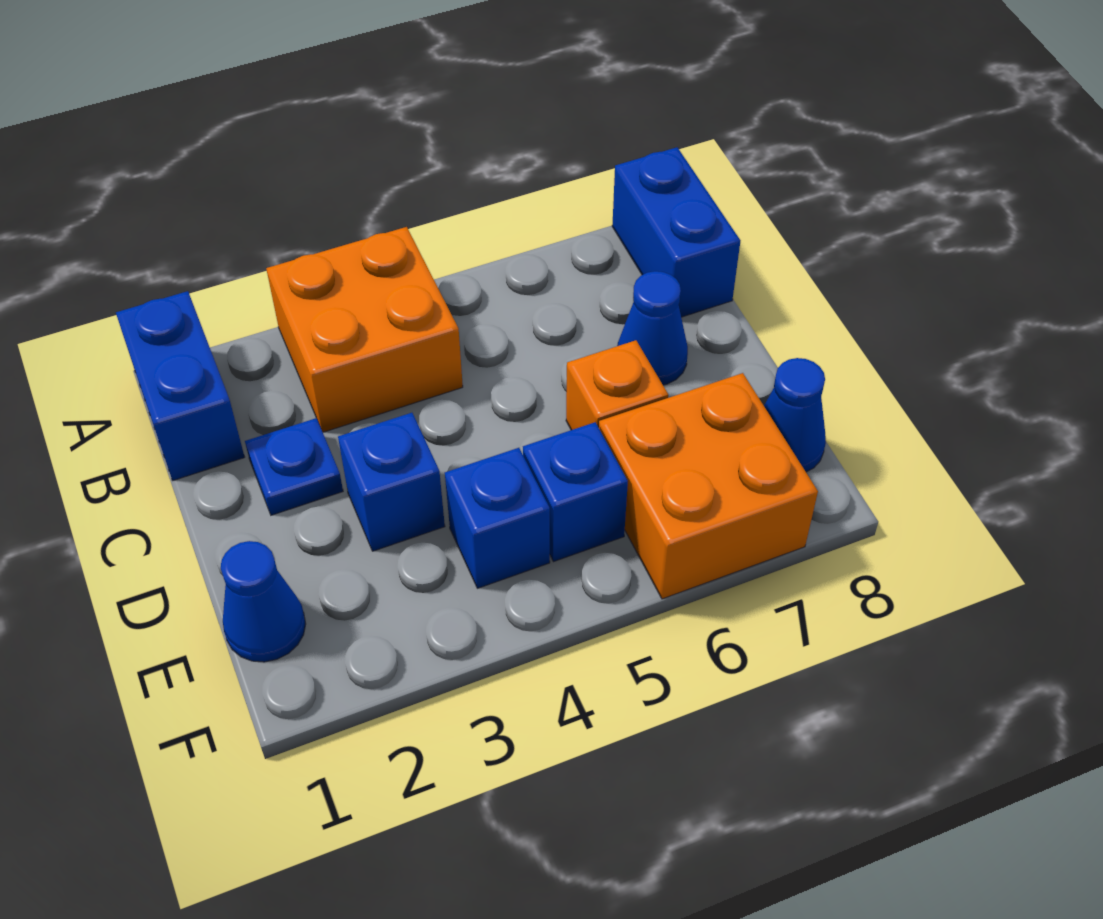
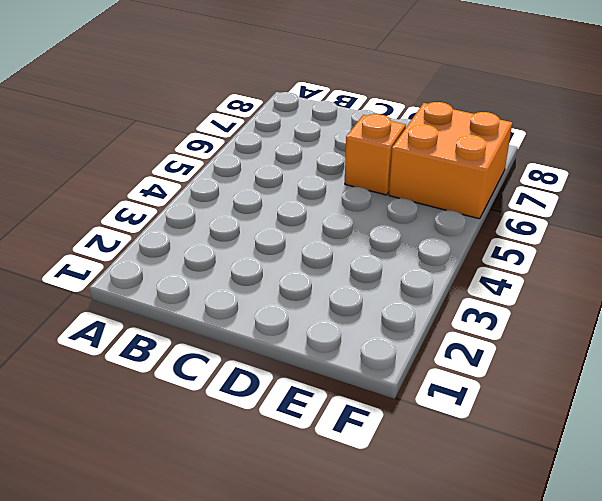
none -> blue 1x2 brick [116,291,244,480]
none -> orange 2x2 brick [266,227,463,432]
none -> blue 1x2 brick [612,147,740,317]

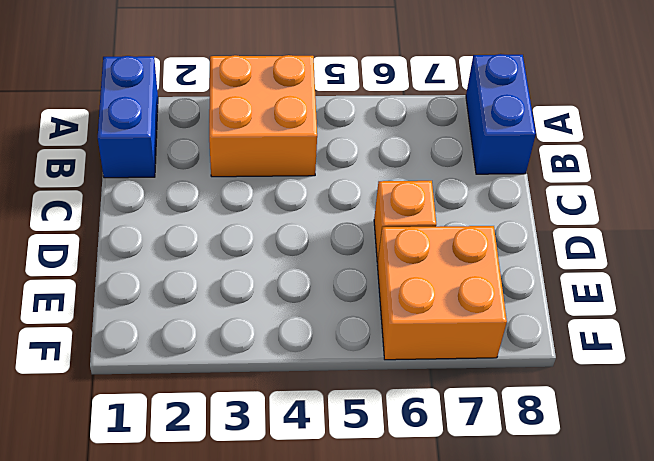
none -> blue 1x1 plate [245,418,343,515]
none -> blue 1x1 cone [617,271,688,385]
none -> blue 1x1 brick [338,413,445,551]

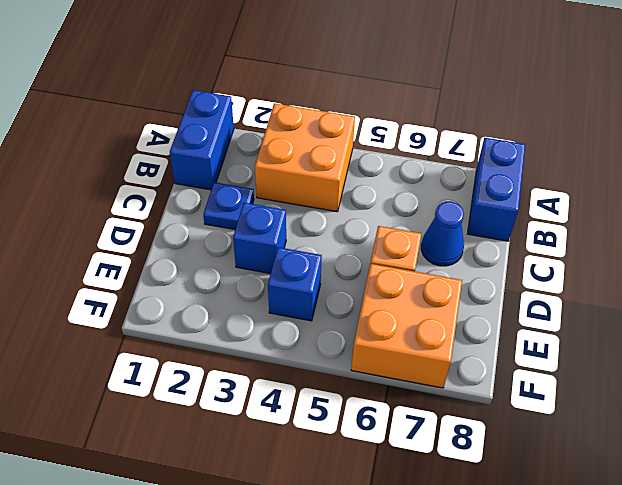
none -> blue 1x1 cone [221,541,306,662]
none -> blue 1x1 brick [523,422,628,562]
none -> blue 1x1 cone [764,358,826,472]

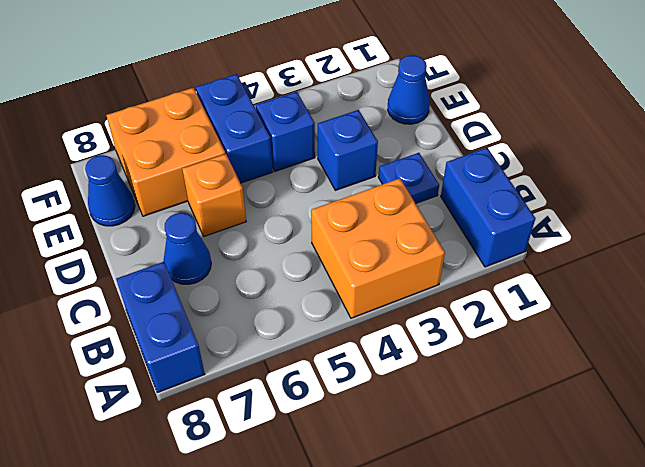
blue 1x2 brick [196,74,273,183] -> blue 1x1 brick [523,422,628,562]

